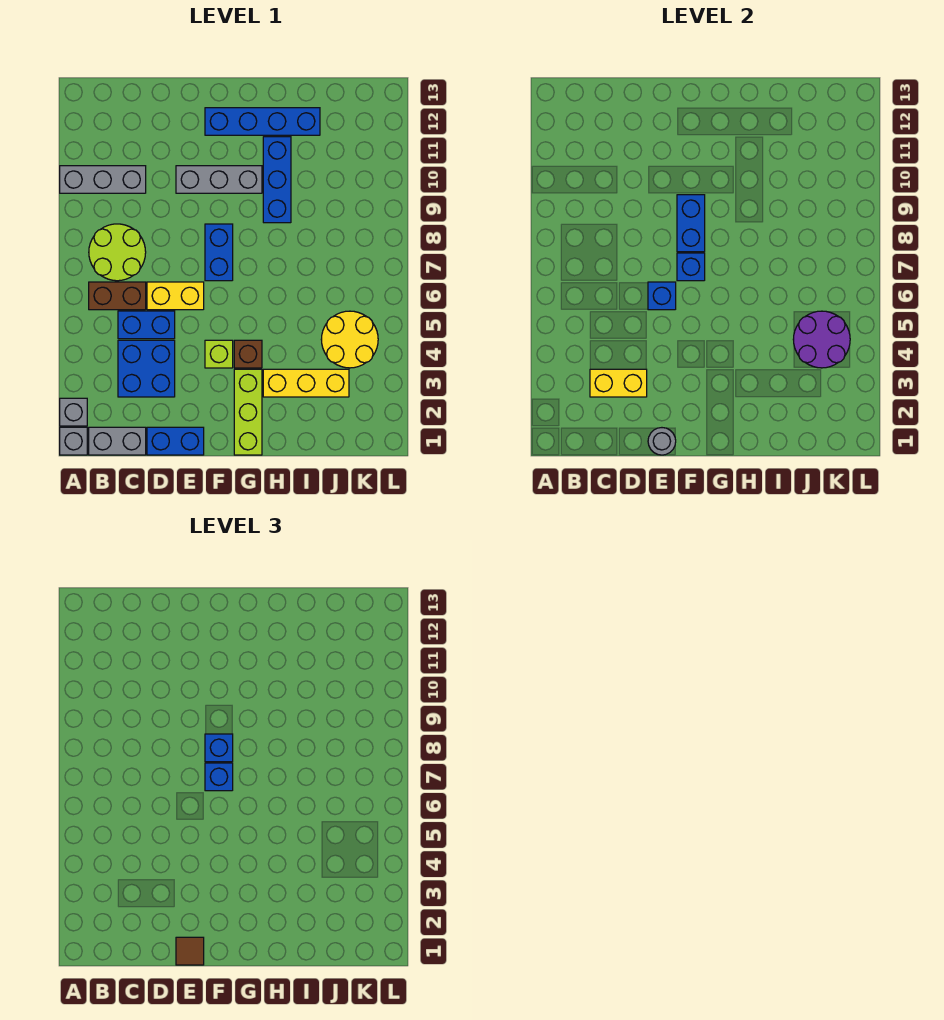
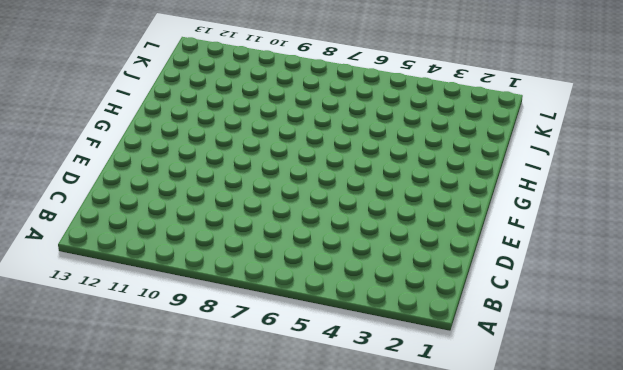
none -> grey 1x1 brick [60,427,87,455]
none -> grey 1x1 brick [60,398,87,426]
none -> grey 1x3 brick [60,166,146,193]

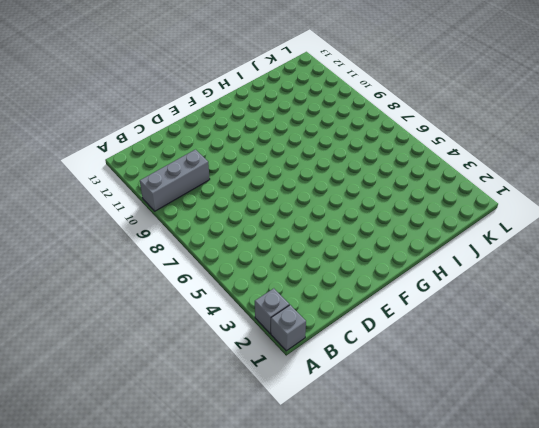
none -> grey 1x2 brick [89,427,146,455]
none -> brown 1x2 brick [89,282,146,310]
none -> lime 2x2 round brick [89,224,146,281]

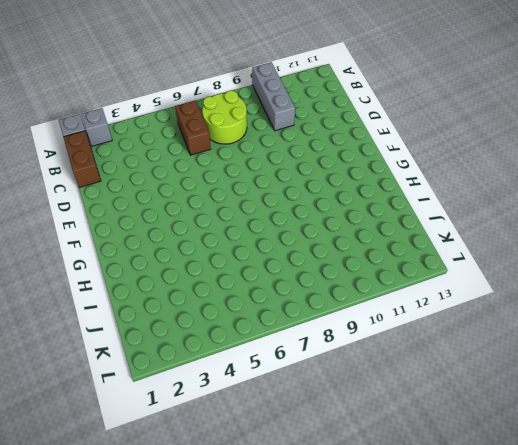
brown 1x2 brick [64,131,101,187] -> grey 1x2 brick [89,427,146,455]
none -> blue 2x2 brick [118,340,175,397]
none -> blue 1x2 brick [118,311,175,339]
none -> blue 1x2 brick [147,427,204,455]

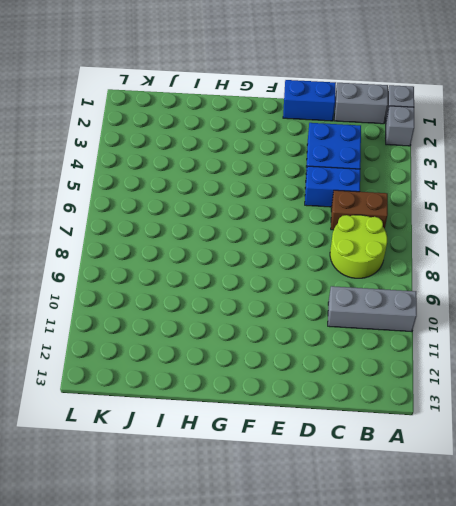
none -> yellow 1x2 brick [147,282,204,310]
none -> grey 1x3 brick [176,166,262,193]
none -> lime 1x1 brick [205,340,233,368]

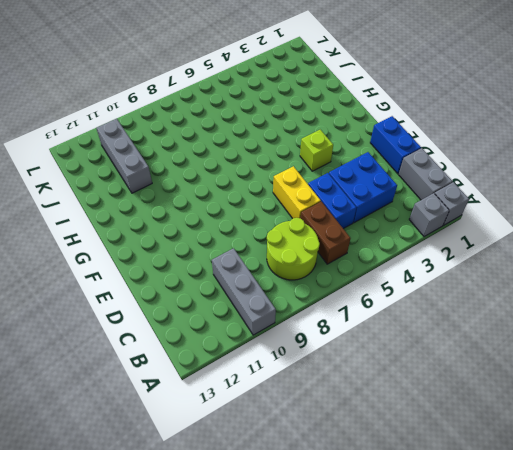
grey 1x3 brick [97,119,152,193] -> grey 1x3 brick moved to [176,166,262,193]
none -> blue 1x2 brick [205,224,233,281]
none -> blue 1x4 brick [205,108,320,135]
none -> lime 1x3 brick [234,369,262,455]

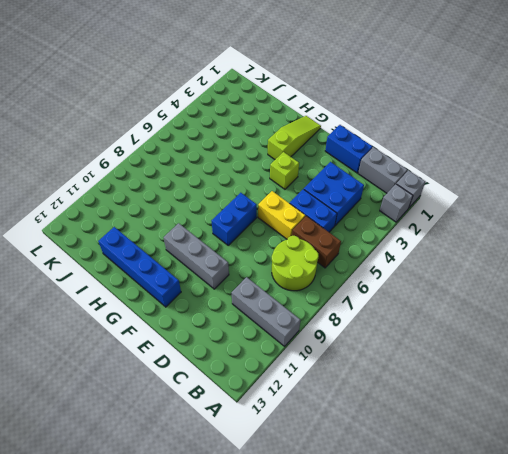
lime 1x3 slope [268,116,321,159] -> lime 1x3 brick [234,369,262,455]
none -> brown 1x1 brick [234,340,262,368]
none -> yellow 1x3 brick [263,369,349,397]
none -> blue 1x3 brick [263,137,291,223]

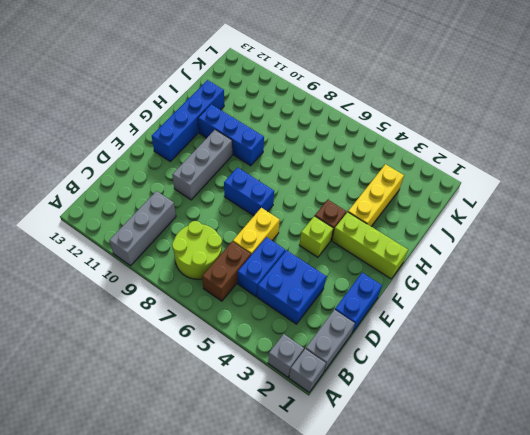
none -> yellow 2x2 round brick [321,311,378,368]
none -> yellow 1x2 brick [590,369,647,397]
none -> grey 1x1 round brick [648,428,676,455]

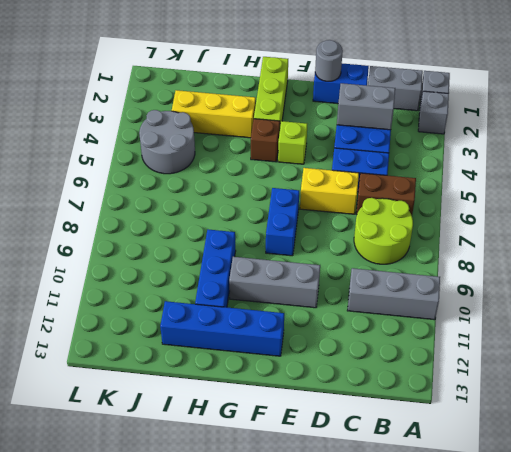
grey 1x2 brick [337,83,395,130] -> yellow 1x2 brick [590,369,647,397]
grey 2x2 round brick [139,110,195,174] -> yellow 2x2 round brick [321,311,378,368]
none -> blue 1x1 brick [648,282,676,310]
none -> blue 1x1 brick [677,253,705,281]
none -> blue 1x2 brick [677,195,705,252]

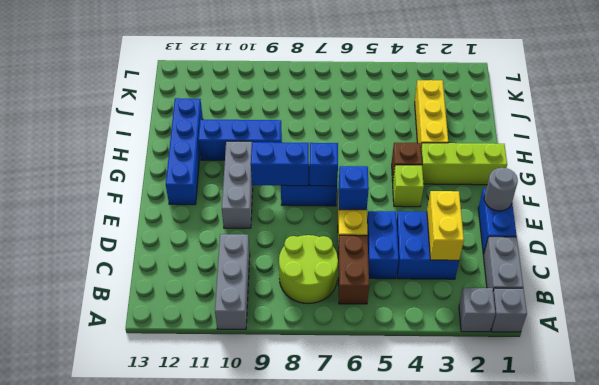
none -> yellow 2x2 round brick [321,311,378,368]
none -> purple 2x2 round brick [793,311,850,368]
none -> brown 1x1 tile [176,937,204,965]

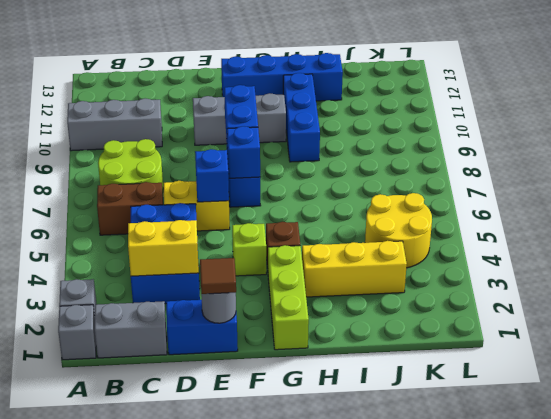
none -> purple 2x2 round brick [793,311,850,368]
none -> blue 1x1 brick [205,763,233,791]
none -> blue 1x1 brick [205,734,233,762]

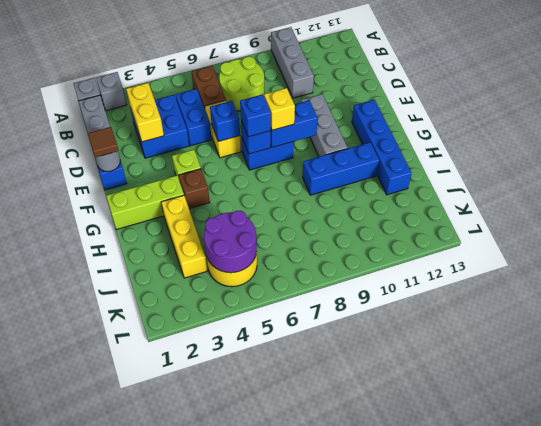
yellow 1x1 brick [264,88,295,130] -> blue 1x1 brick [205,734,233,762]

